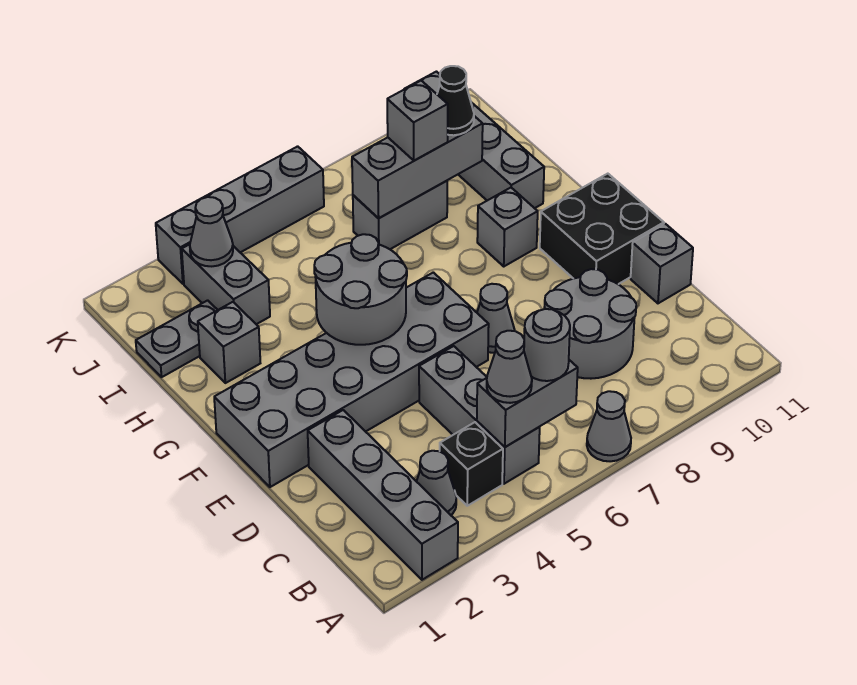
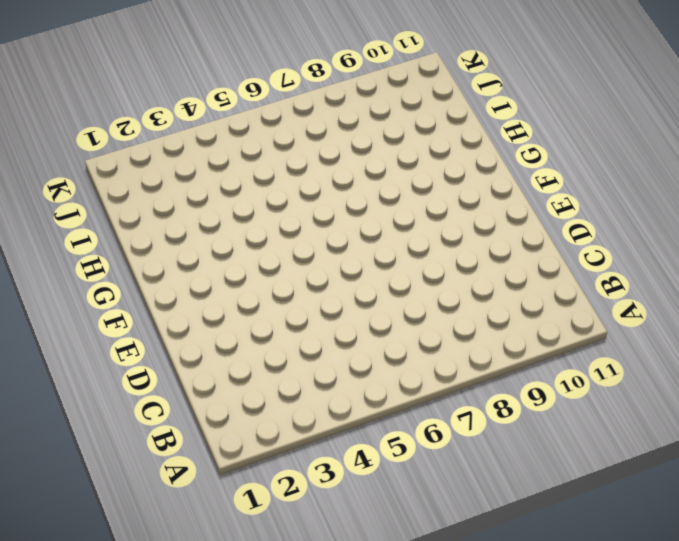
none -> grey 1x4 brick [308,410,458,580]
none -> grey 1x1 cone [587,391,631,461]
none -> grey 1x1 cone [416,451,456,515]

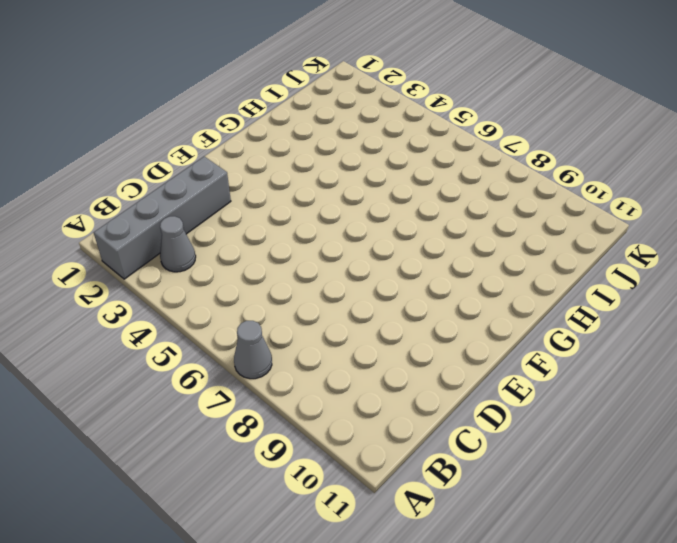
none -> black 1x1 brick [440,422,503,506]
none -> grey 1x3 brick [419,346,540,484]
none -> grey 2x2 round brick [544,269,636,379]

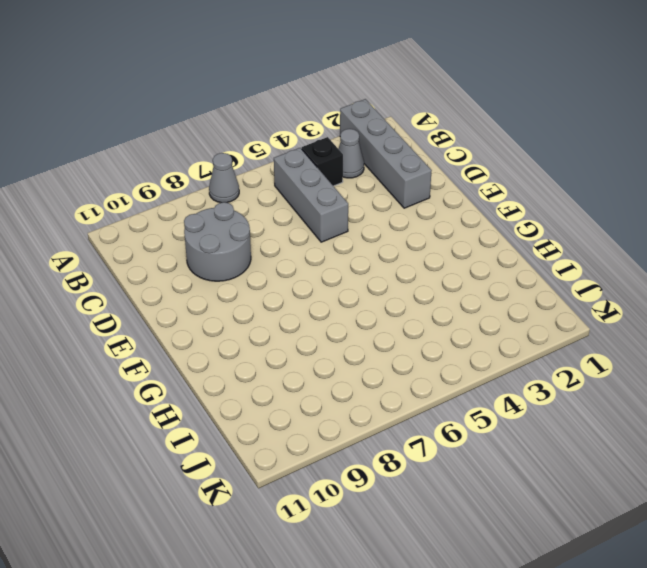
none -> grey 1x1 brick [631,224,693,303]
none -> grey 2x6 brick [214,272,489,487]
none -> grey 1x1 cone [477,284,515,353]

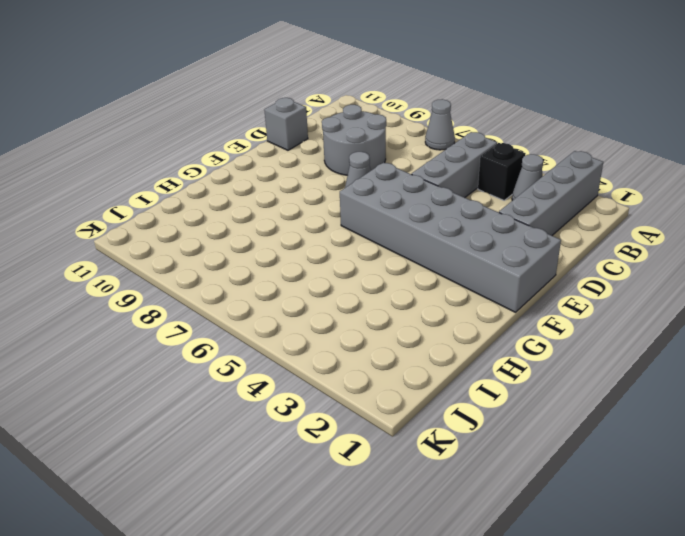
none -> black 2x2 brick [540,174,664,284]
none -> grey 1x1 brick [477,188,538,266]
none -> grey 1x1 brick [198,302,260,383]

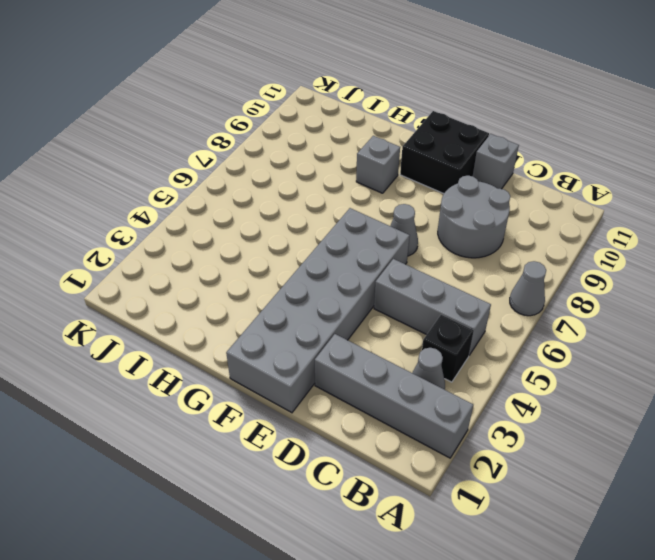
none -> grey 1x1 brick [198,302,260,383]
none -> grey 1x4 brick [405,72,544,208]
none -> grey 1x2 plate [136,300,217,377]

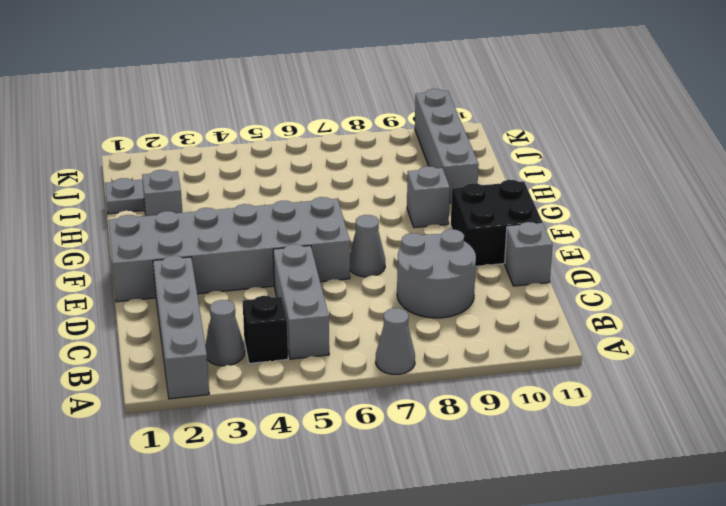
none -> grey 1x2 brick [182,244,270,324]
none -> grey 1x2 brick [353,181,447,249]
none -> grey 1x4 brick [156,146,324,284]

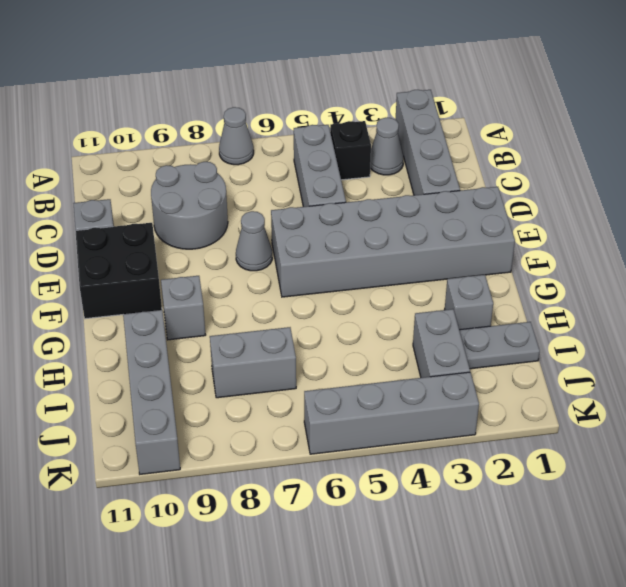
none -> grey 1x2 brick [477,360,578,447]
none -> grey 2x2 round brick [314,234,407,345]
none -> grey 1x3 brick [352,116,483,218]

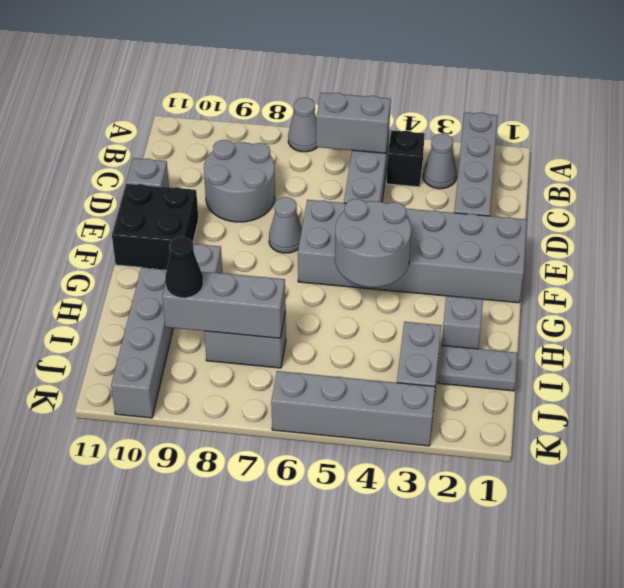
none -> grey 1x1 cone [190,197,233,266]
none -> grey 1x1 cone [487,331,532,403]
none -> grey 1x1 round brick [524,309,570,381]

